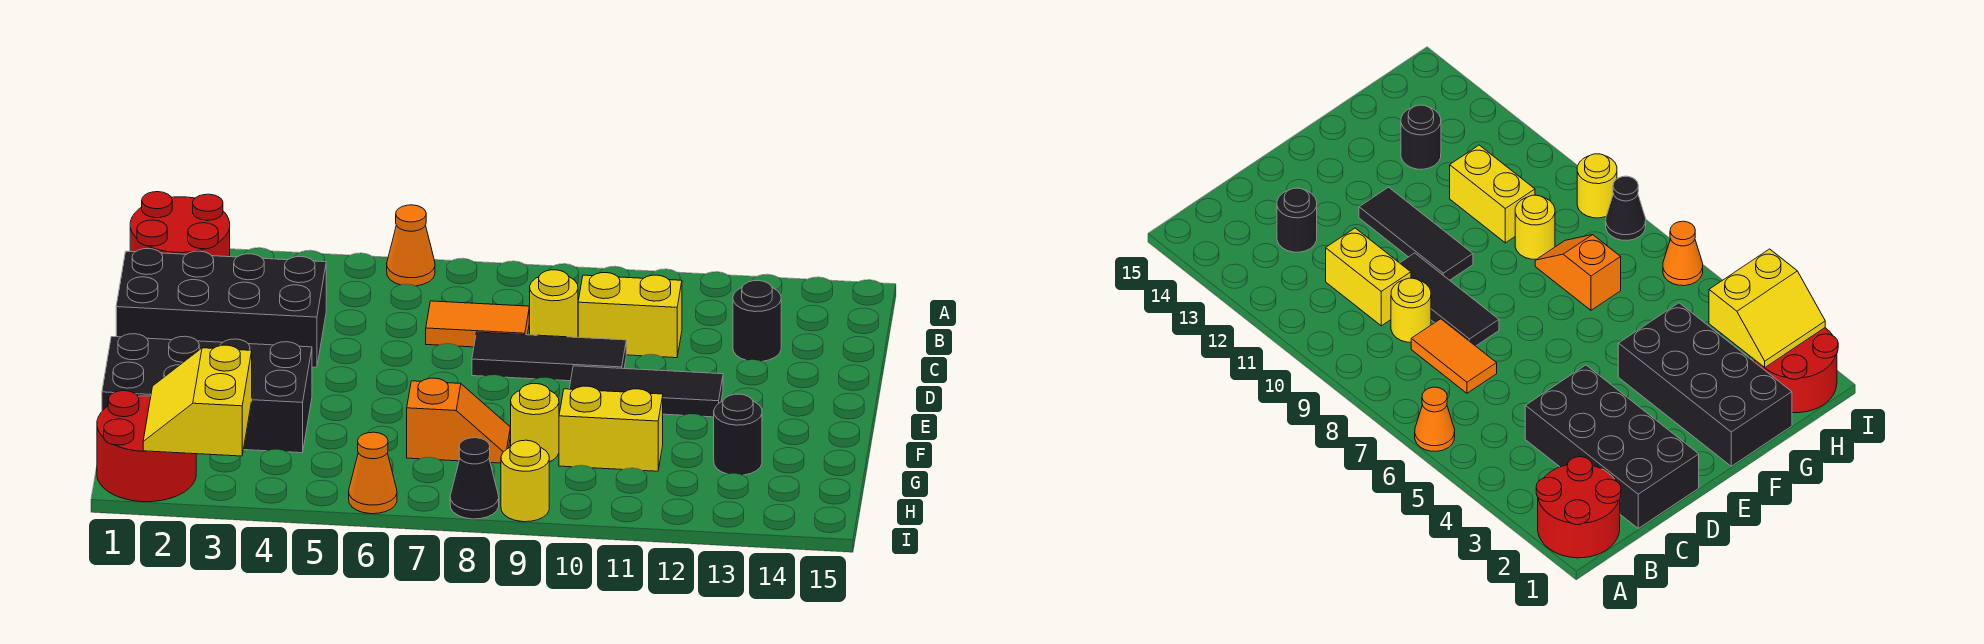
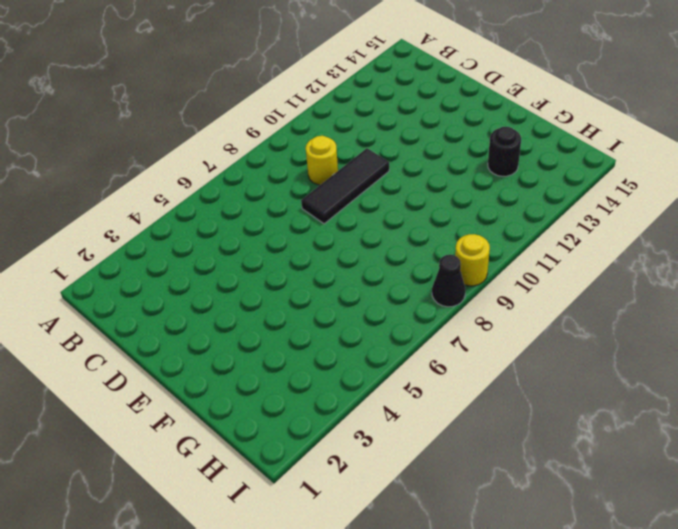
none -> red 2x2 round brick [130,192,230,257]
none -> orange 1x1 cone [387,205,435,286]
none -> black 2x4 brick [116,249,326,367]

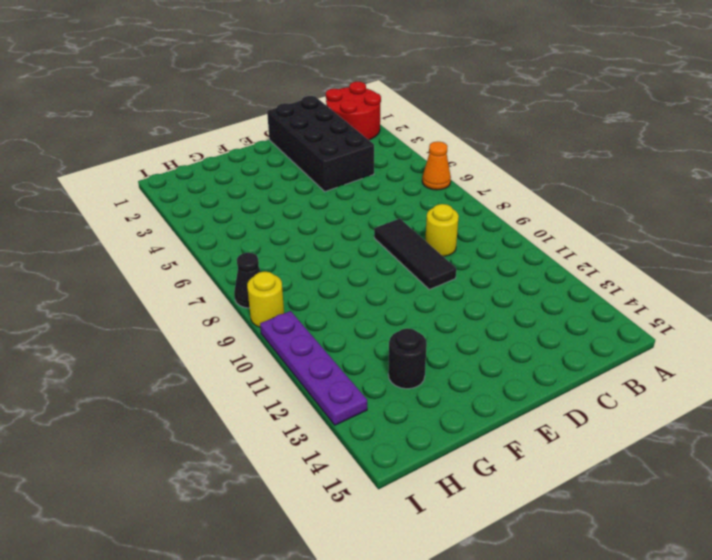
purple 1x4 plate [260,311,367,425] -> none
none -> orange 1x2 tile [426,301,529,347]
none -> yellow 1x2 brick [578,273,682,358]
none -> black 1x1 round brick [733,281,781,362]

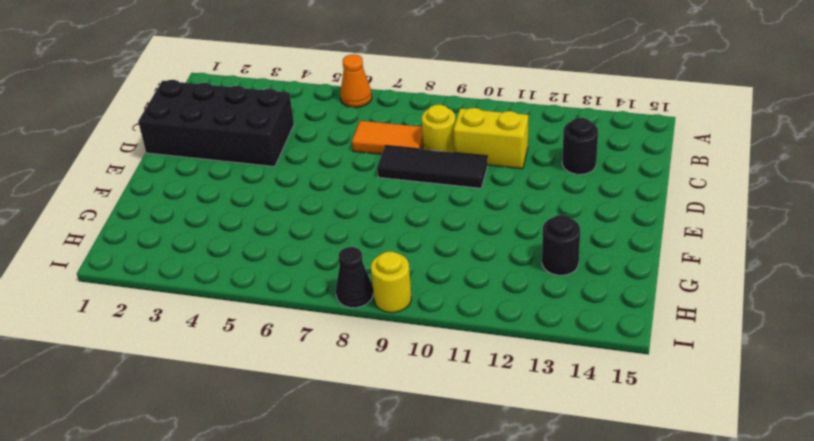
none -> red 2x2 round brick [130,192,230,257]
none -> black 1x3 tile [569,366,723,417]
none -> black 2x4 brick [102,334,312,453]

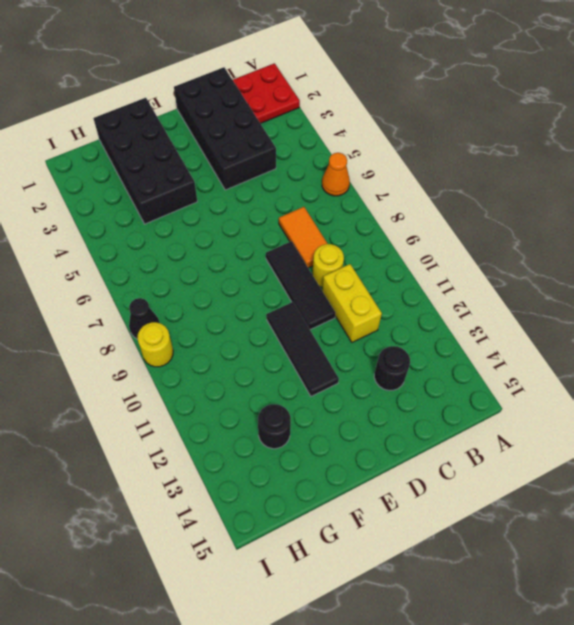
red 2x2 plate [233,63,300,123] -> red 2x2 round brick [130,192,230,257]
none -> orange 1x2 slope [407,378,510,463]
none -> yellow 1x1 round brick [511,384,559,462]
none -> yellow 1x2 brick [559,386,663,471]

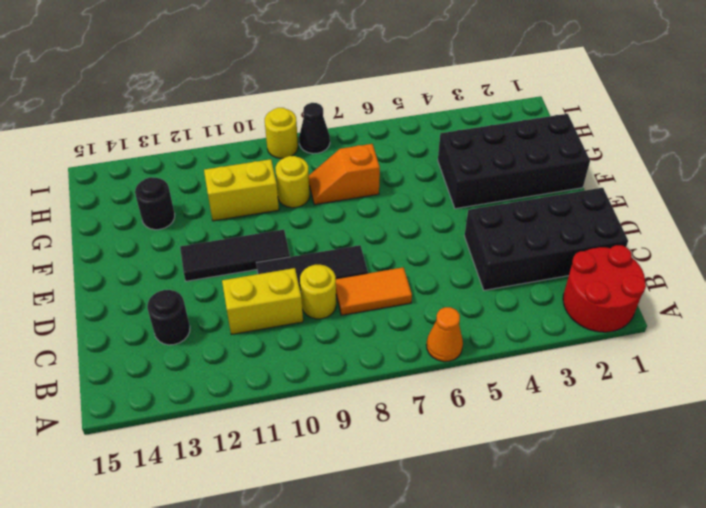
none -> red 2x2 round brick [97,391,196,502]
none -> orange 1x1 cone [349,432,397,514]
none -> yellow 2x2 slope [143,345,252,456]

